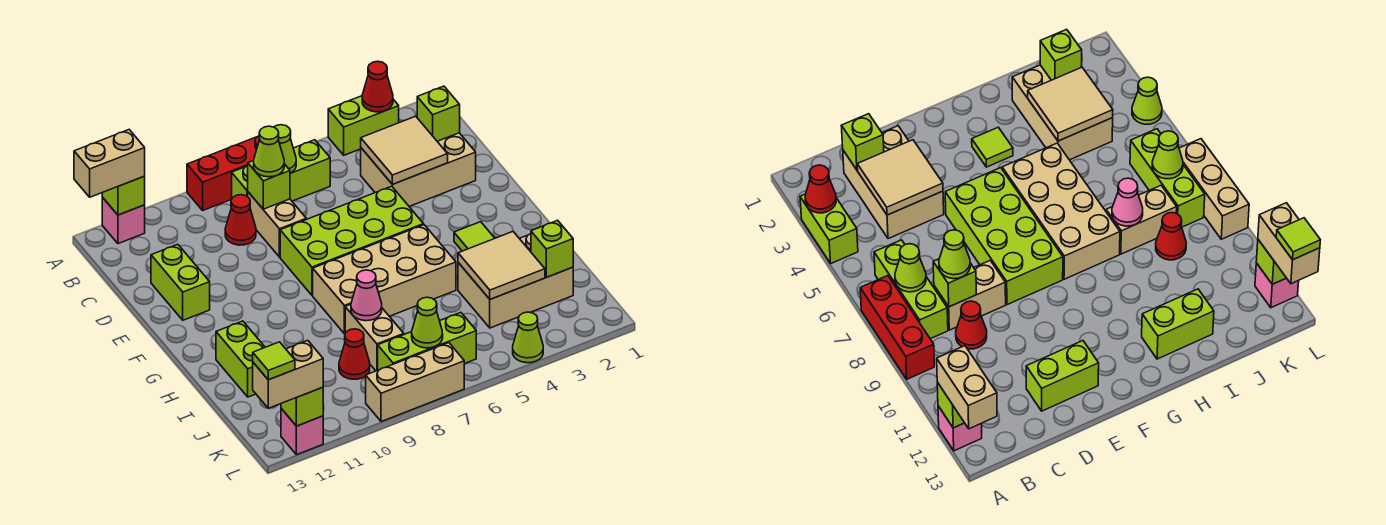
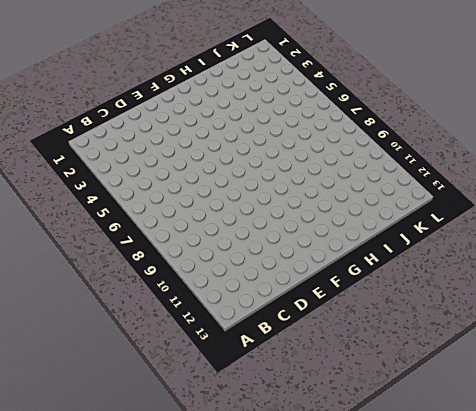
none -> lime 1x2 brick [328,96,399,155]
none -> red 1x3 brick [187,136,260,210]
none -> pink 1x1 brick [102,197,145,244]
none -> lime 1x3 brick [232,140,330,201]

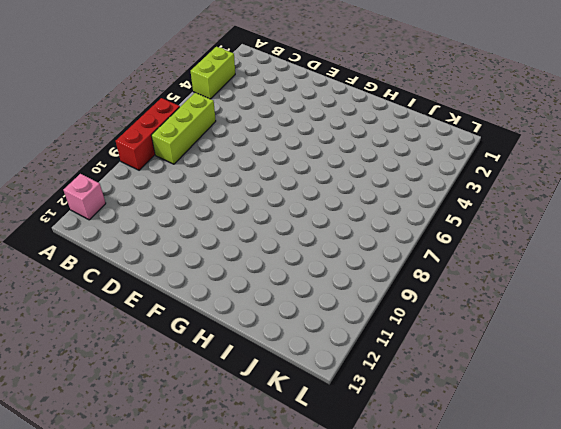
none -> tan 2x3 brick [361,133,476,206]
none -> tan 1x2 brick [248,192,306,257]
none -> red 1x1 cone [225,195,256,245]
none -> lime 1x2 brick [151,244,210,320]

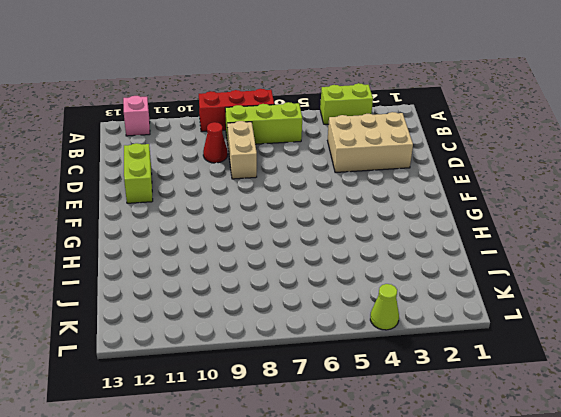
none -> lime 2x4 brick [280,186,424,295]
none -> lime 1x1 tile [454,222,495,251]
none -> tan 2x4 brick [313,225,456,334]
none -> lime 1x2 brick [216,321,265,397]

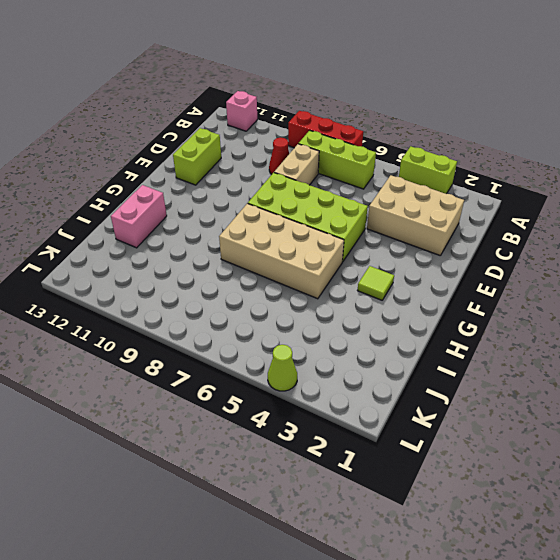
pink 1x2 brick [111,185,167,248] -> lime 1x2 brick [216,321,265,397]
none -> tan 2x3 brick [458,234,573,328]
none -> tan 1x2 brick [345,304,404,371]
none -> red 1x1 cone [339,329,370,379]
none -> lime 1x3 brick [378,313,476,370]

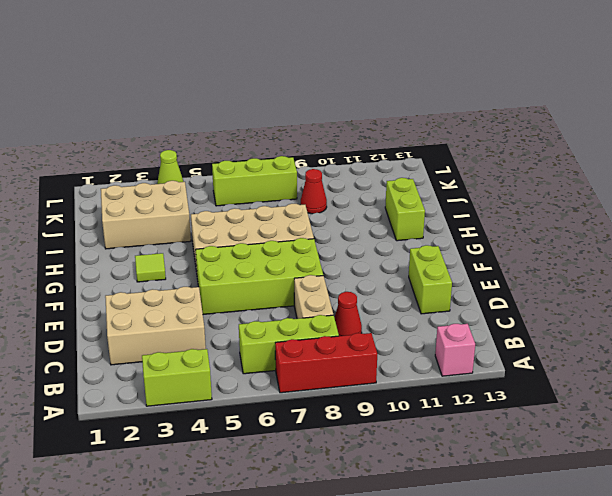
none -> tan 1x2 brick [345,304,404,371]
none -> tan 1x3 brick [366,343,464,422]
none -> pink 1x1 brick [281,409,323,455]
none -> red 1x1 cone [362,61,393,112]

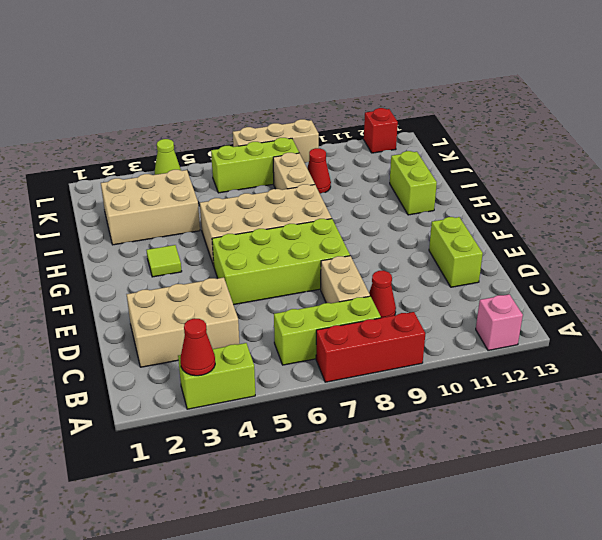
red 1x1 brick [364,108,398,153] -> pink 1x1 brick [281,409,323,455]
none -> lime 1x1 brick [102,176,145,215]
none -> lime 1x1 cone [274,125,296,173]
none -> lime 1x1 brick [417,86,460,141]
none -> tan 2x2 tile [361,116,448,184]

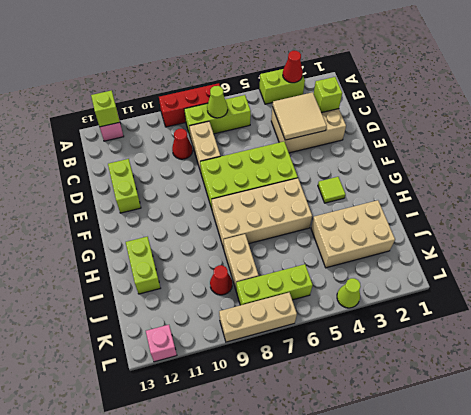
none -> lime 1x1 brick [248,161,290,209]
none -> tan 2x2 tile [458,231,545,299]
none -> pink 1x1 cone [351,270,382,321]
none -> lime 1x1 brick [531,220,573,277]

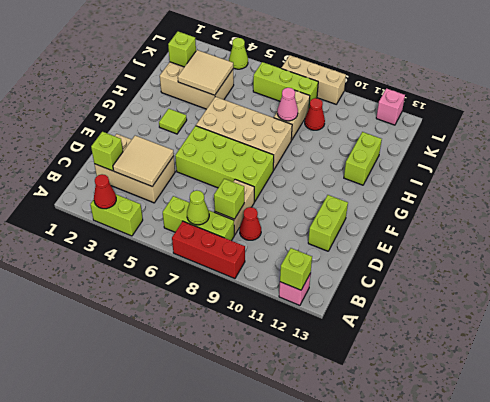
none -> lime 1x1 cone [412,297,443,348]
none -> lime 1x1 brick [281,387,323,426]
none -> tan 1x2 brick [74,130,145,197]
none -> lime 1x1 cone [254,126,284,177]

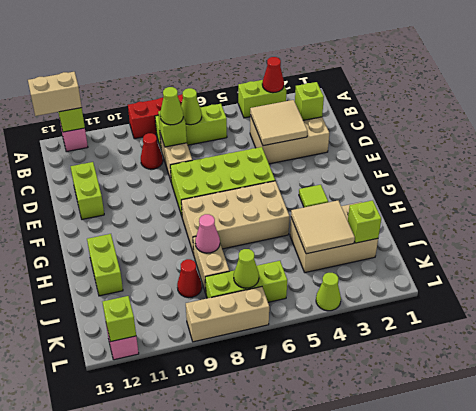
none -> tan 1x2 brick [253,340,323,408]
none -> lime 1x1 tile [253,342,295,380]

